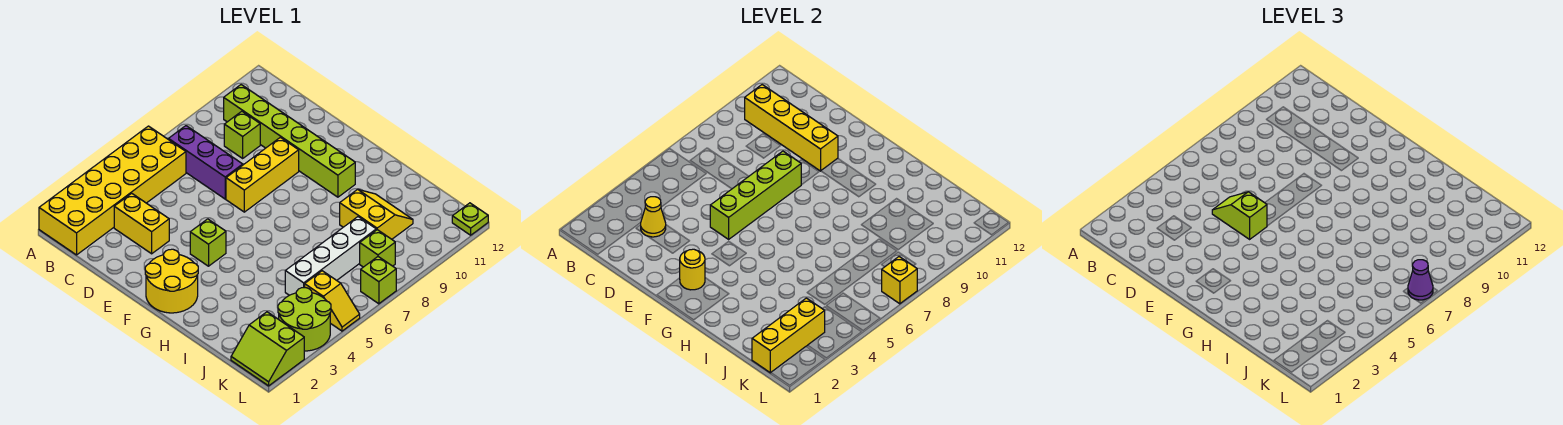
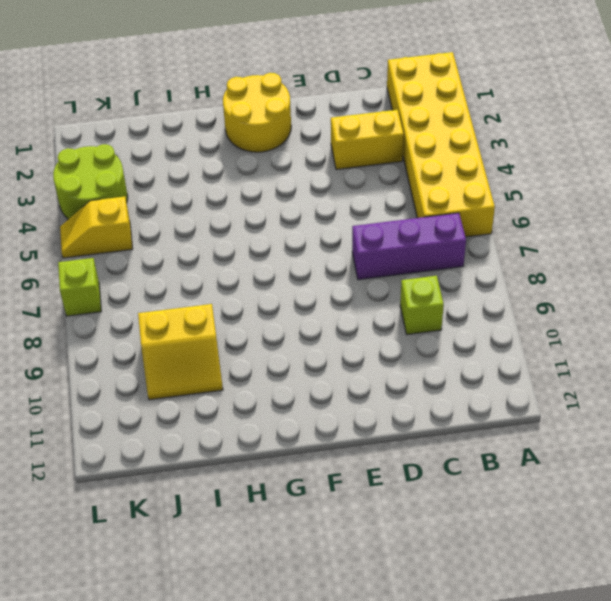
none -> lime 1x6 brick [224,85,355,197]
none -> yellow 1x3 brick [226,137,299,212]
none -> lime 1x1 brick [190,219,226,266]

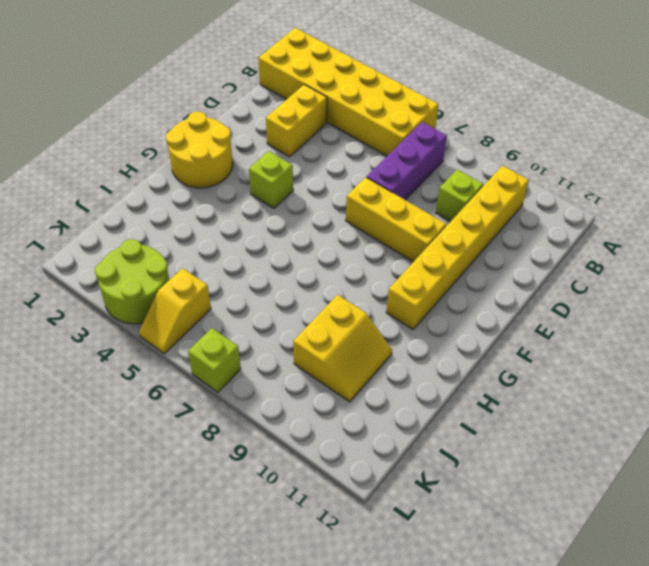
yellow 1x6 brick [386,166,529,329] -> lime 1x6 brick [224,85,355,197]
none -> white 1x4 brick [285,217,376,295]
none -> lime 2x2 slope [231,312,304,386]
none -> lime 1x1 brick [360,230,395,267]

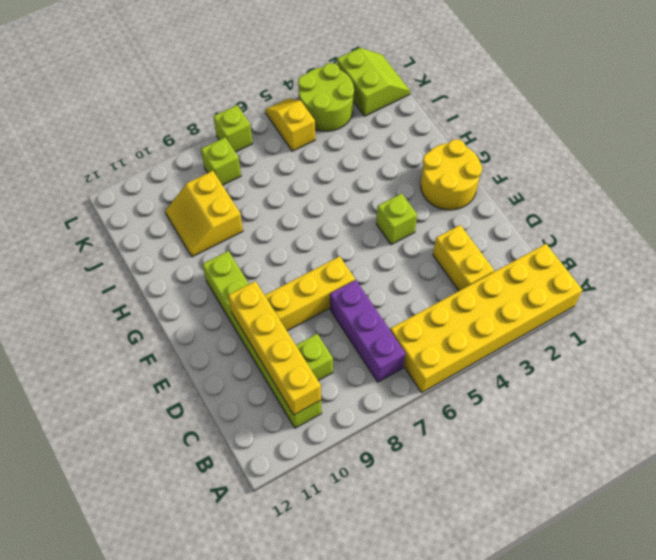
none -> white 1x4 brick [285,217,376,295]
none -> lime 1x1 plate [452,203,488,235]
none -> yellow 1x1 cone [641,197,666,237]

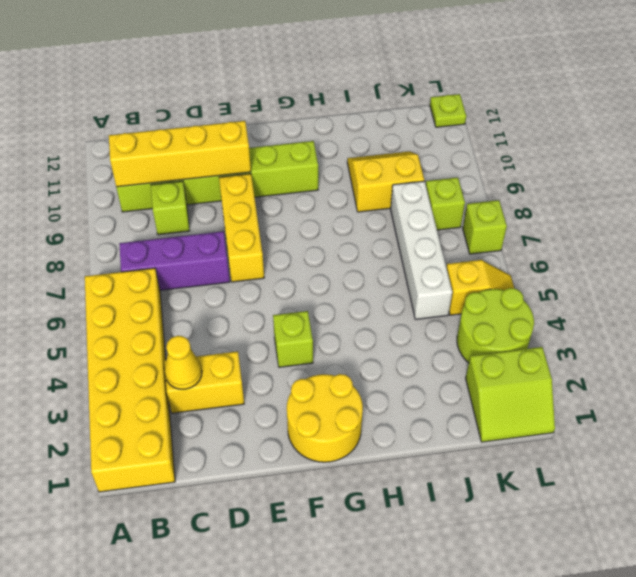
none -> lime 1x4 brick [710,151,801,239]
none -> yellow 1x1 round brick [680,249,705,290]
none -> yellow 1x3 brick [752,298,825,373]

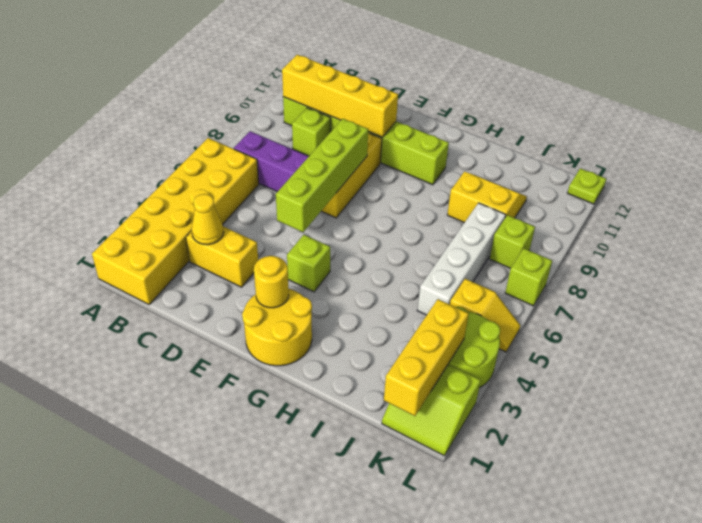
none -> yellow 1x1 brick [882,257,917,304]
none -> lime 1x2 slope [1212,192,1267,239]
none -> purple 1x1 cone [1408,260,1433,300]

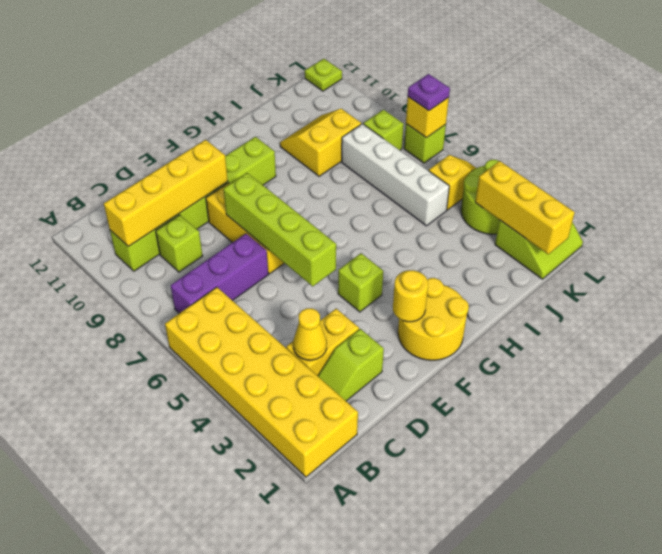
lime 1x2 slope [318,329,384,401] -> lime 1x2 slope moved to [1212,192,1267,239]
purple 1x1 plate [408,74,450,111] -> purple 1x1 cone [1408,260,1433,300]

